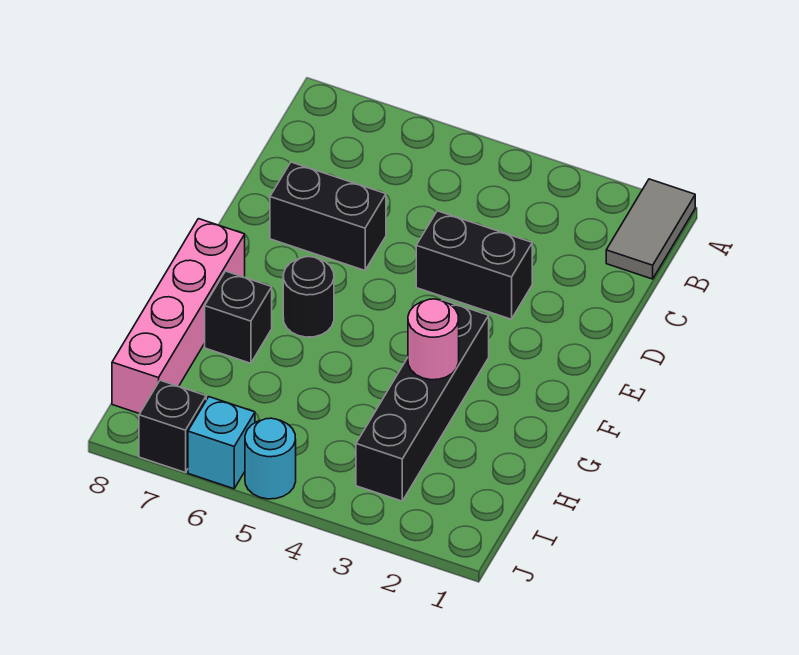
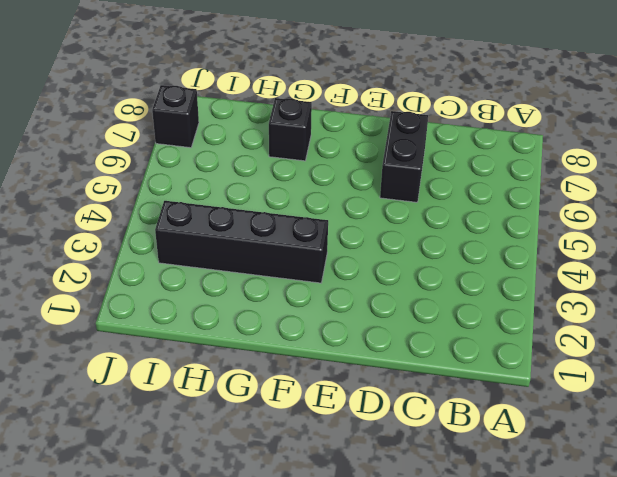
none -> grey 1x2 tile [606,179,695,279]
none -> black 1x2 brick [416,211,532,319]

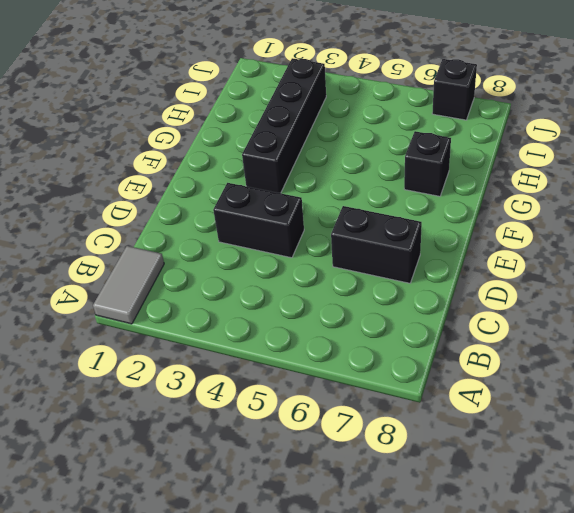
none -> black 1x1 round brick [283,257,334,337]
none -> pink 1x4 brick [112,219,245,414]

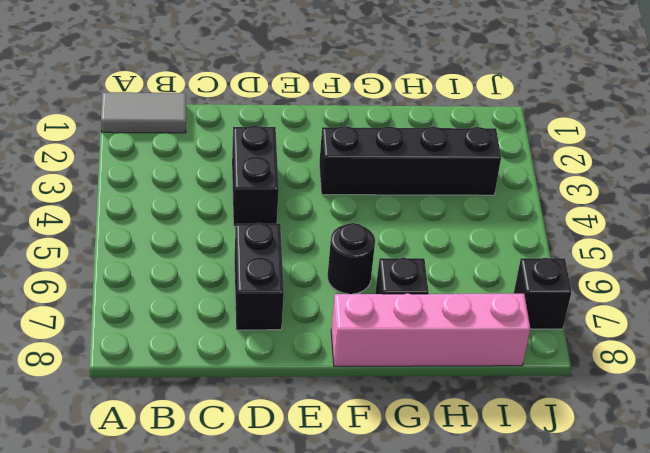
none -> cyan 1x1 round brick [245,418,296,499]
none -> cyan 1x1 brick [188,397,255,489]

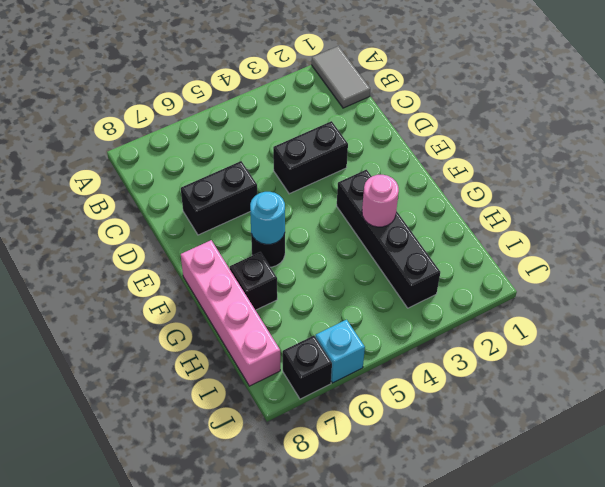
cyan 1x1 round brick [250,192,285,244] -> cyan 1x1 round brick moved to [245,418,296,499]

